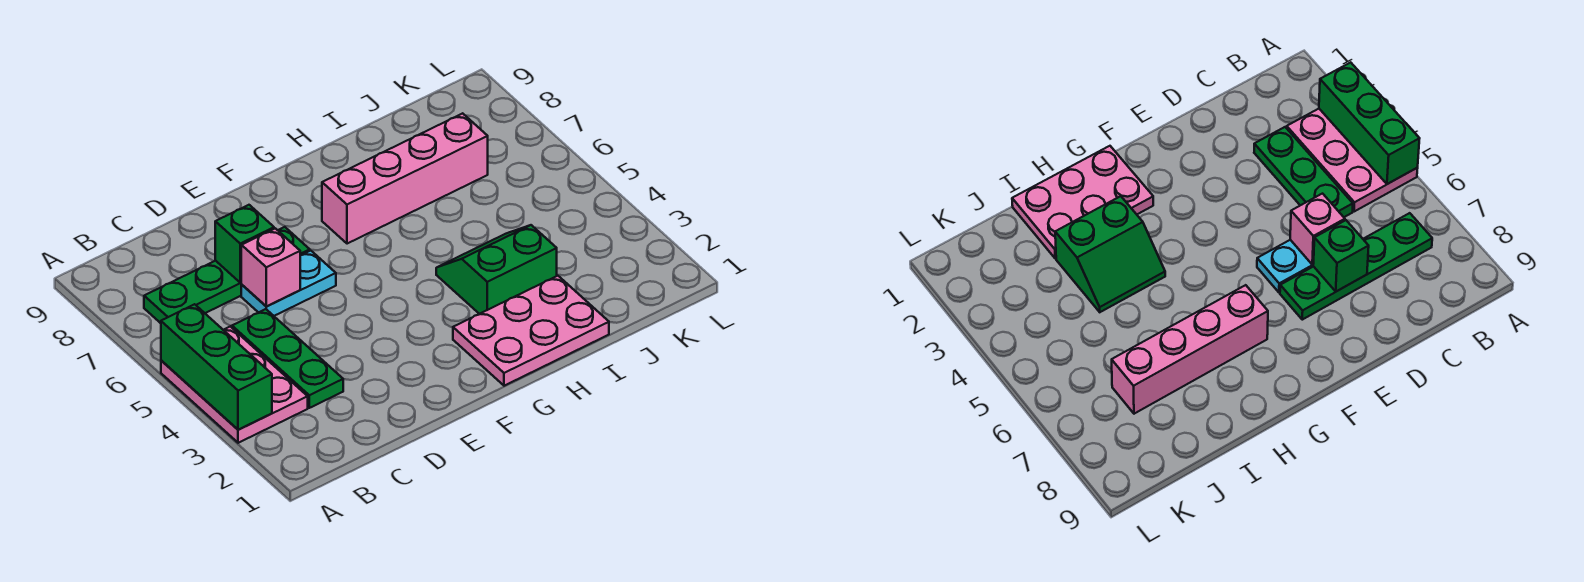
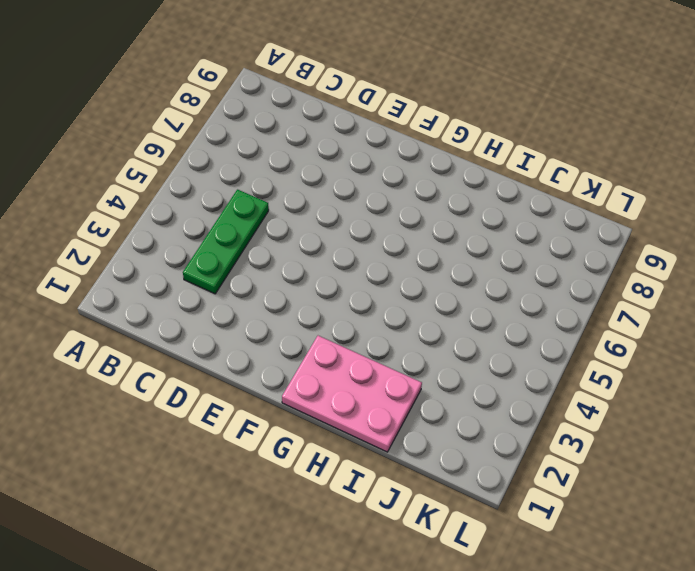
none -> pink 2x3 plate [161,326,308,443]
none -> green 1x4 plate [144,227,310,323]

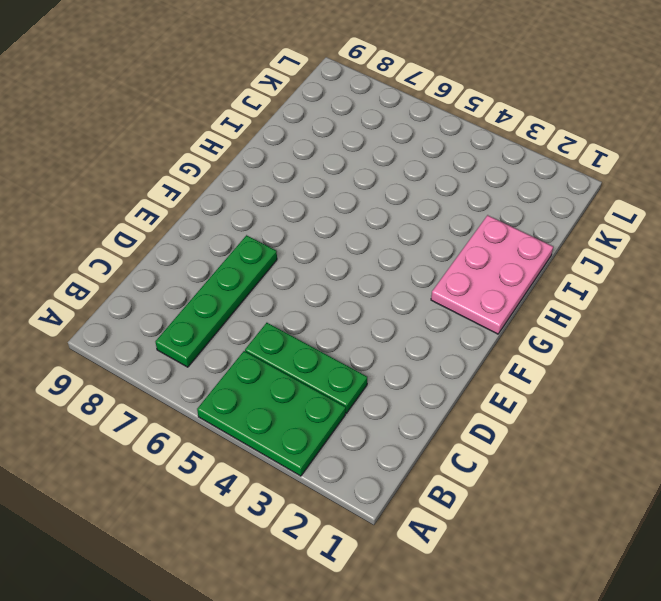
green 2x3 plate [197,351,346,476] -> pink 2x3 plate [161,326,308,443]
none -> cyan 1x2 plate [241,251,336,316]
none -> pink 1x4 brick [322,113,488,244]

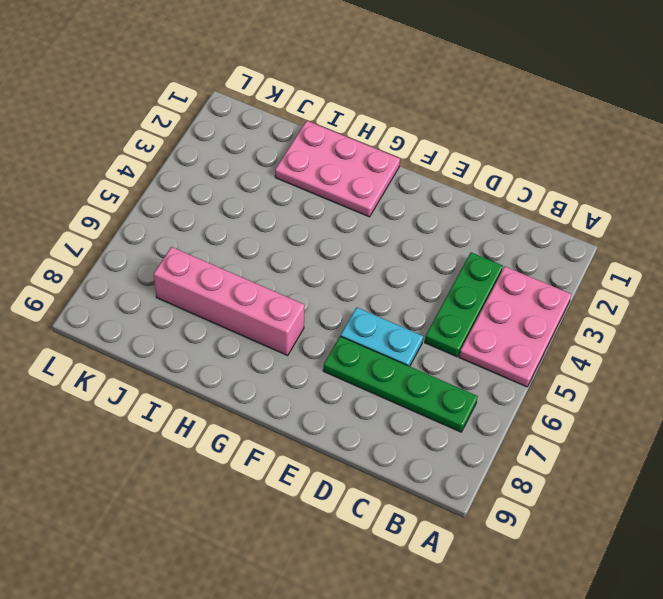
none -> green 2x2 slope [436,225,557,314]
none -> green 1x3 brick [161,304,272,430]

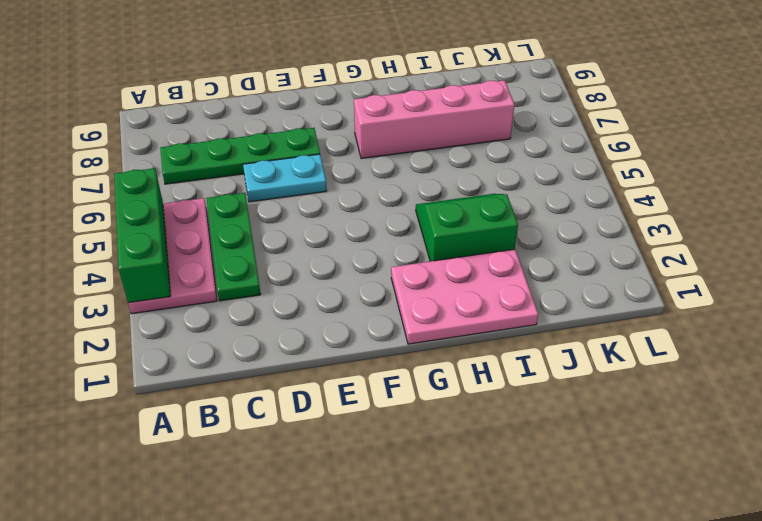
none -> pink 1x1 brick [241,228,300,307]
none -> green 1x1 brick [215,205,274,283]

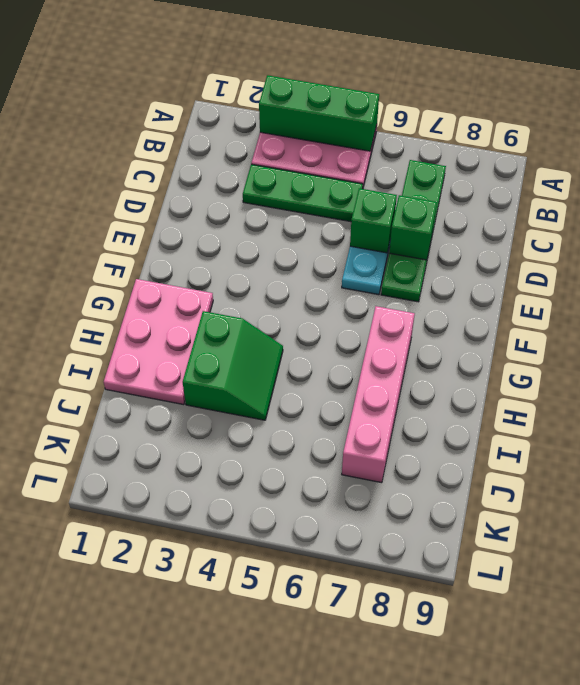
green 1x1 brick [350,188,397,253] -> pink 1x1 brick [241,228,300,307]

